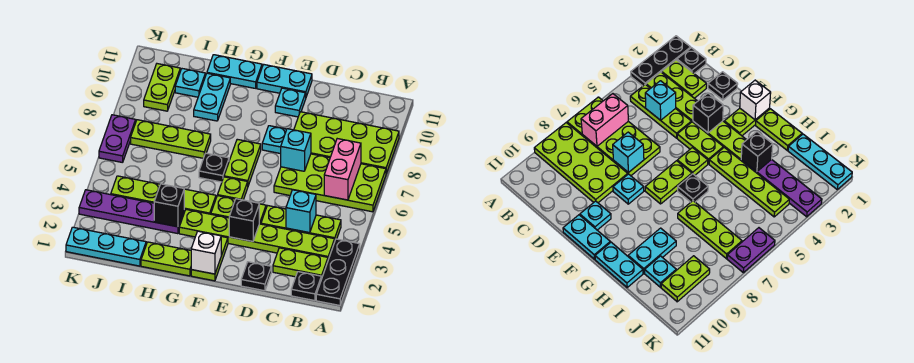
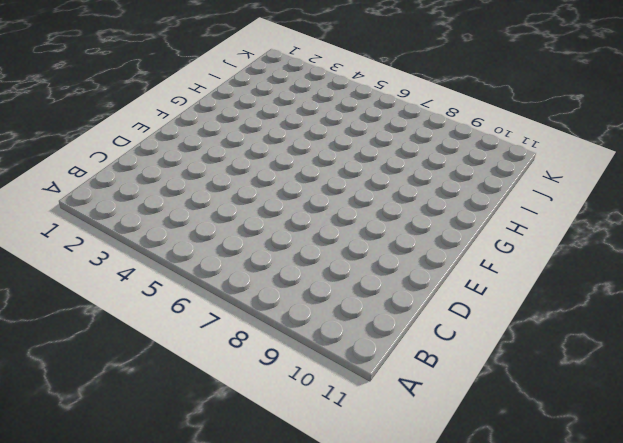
none -> black 1x3 plate [316,239,360,305]
none -> lime 2x4 plate [274,154,386,212]
none -> lime 2x4 plate [294,112,399,173]
none -> black 1x1 plate [291,272,321,301]

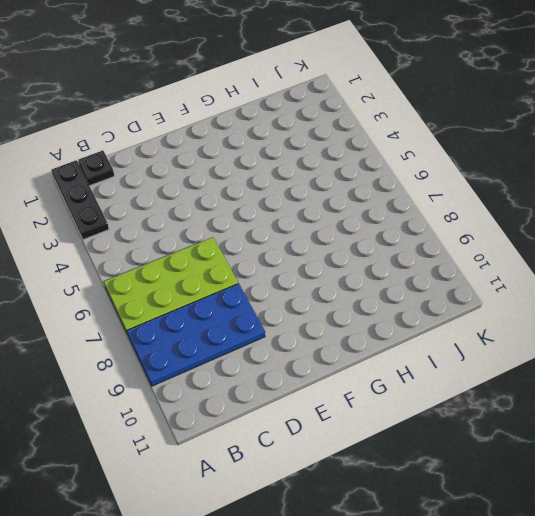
blue 2x4 plate [127,283,265,386] -> lime 2x4 plate [294,112,399,173]
none -> lime 1x2 plate [273,248,328,279]
none -> lime 1x6 plate [179,210,335,259]
none -> lime 1x3 plate [261,206,341,240]
none -> black 1x1 plate [241,262,271,291]

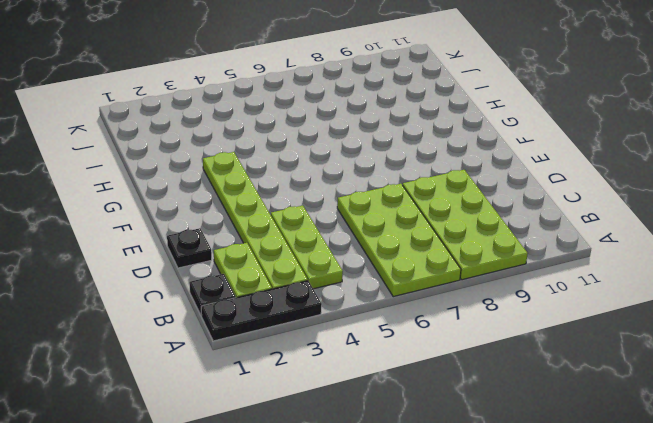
none -> lime 1x2 plate [211,196,266,224]
none -> cyan 1x1 plate [262,126,287,154]
none -> cyan 1x1 plate [275,88,306,117]
none -> cyan 1x2 plate [257,64,312,97]

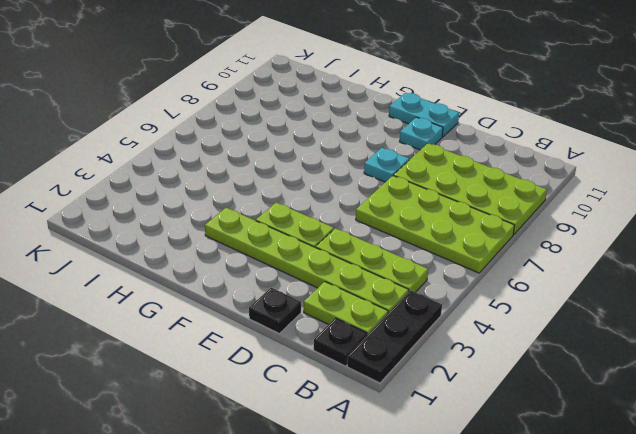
none -> lime 1x2 plate [191,236,228,281]
none -> lime 1x1 plate [218,177,248,200]
none -> lime 1x2 plate [224,139,261,186]
none -> lime 1x2 plate [141,242,191,276]

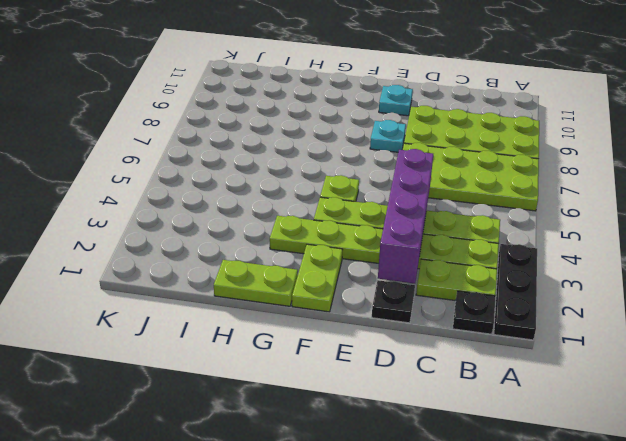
purple 1x4 brick [378,149,433,283] -> none
none -> cyan 1x2 plate [257,64,312,97]
none -> lime 1x2 plate [224,139,261,186]
none -> lime 1x4 plate [111,176,216,214]
none -> black 1x1 plate [199,153,229,182]

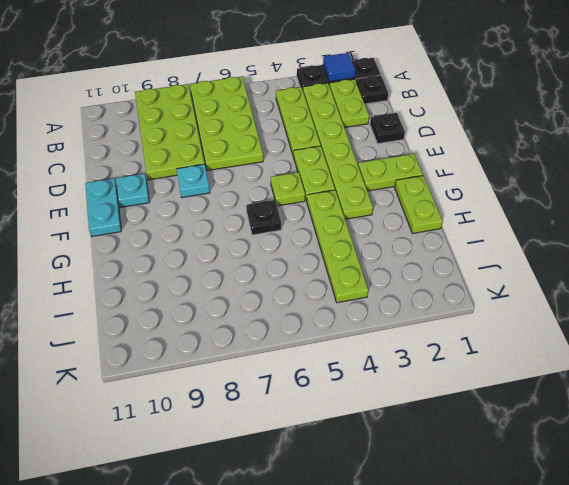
blue 1x1 tile [323,53,355,82] -> none
none -> lime 1x2 plate [224,139,261,186]
none -> cyan 1x2 plate [207,55,262,88]
none -> purple 1x4 plate [79,190,184,234]
none -> lime 1x3 plate [131,120,211,158]

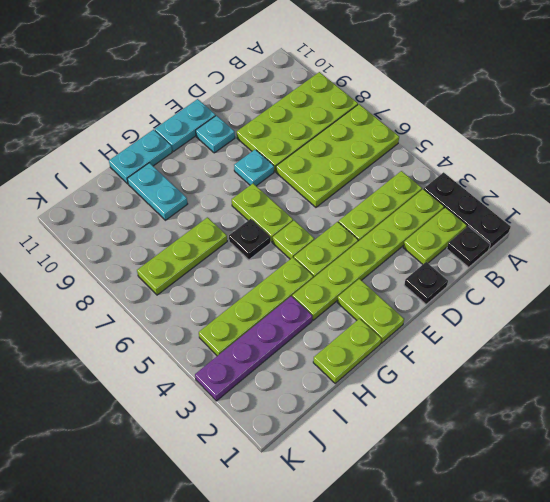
none -> cyan 1x3 plate [66,227,146,266]
none -> cyan 1x1 plate [175,69,205,97]
none -> lime 1x2 plate [144,64,180,111]
none -> purple 1x2 plate [99,115,136,163]

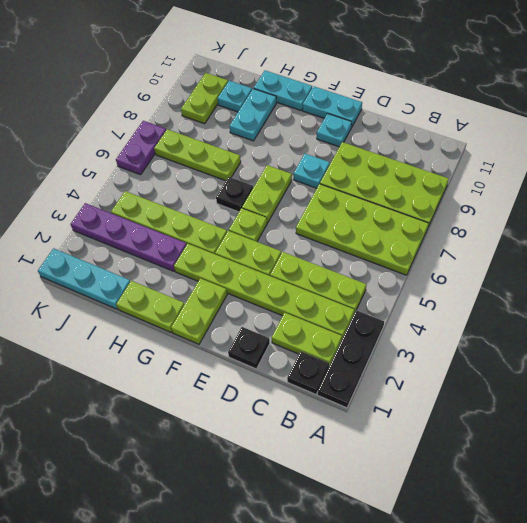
none -> pink 1x2 brick [324,139,361,200]
none -> cyan 1x1 brick [286,190,316,233]
none -> cyan 1x1 brick [281,129,311,171]
none -> black 1x1 brick [229,199,259,241]

